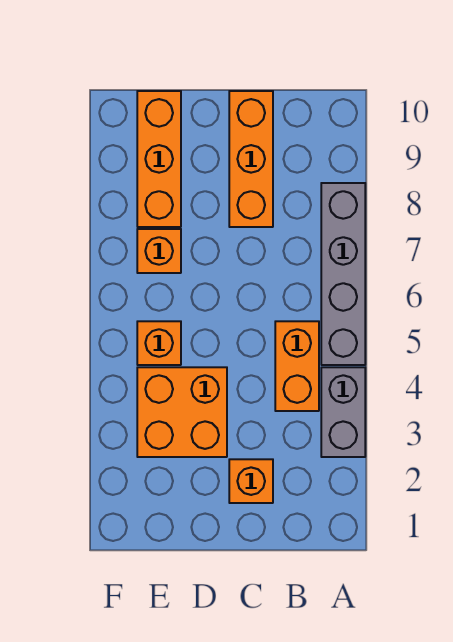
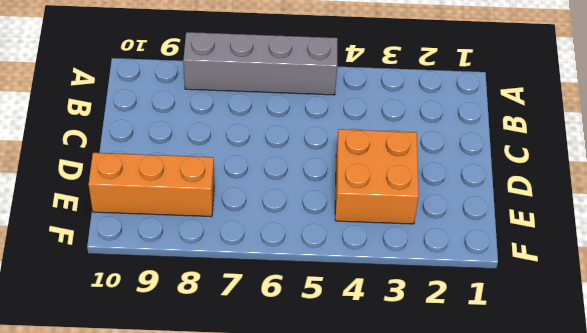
none -> grey 1x2 brick [321,367,365,457]
none -> orange 1x2 brick [275,321,319,411]

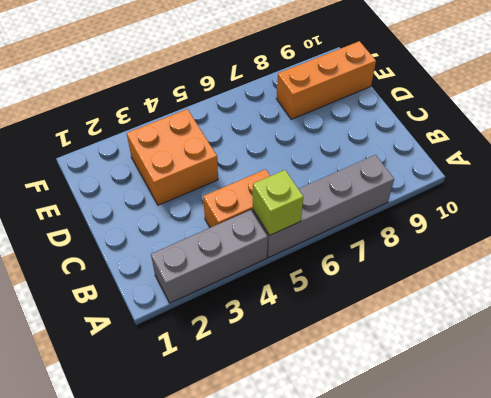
grey 1x3 brick [151,210,268,303] -> grey 1x2 brick [321,367,365,457]
lime 1x1 brick [253,170,303,236] -> none
none -> orange 1x1 brick [229,459,273,503]
none -> orange 1x3 brick [229,91,273,227]

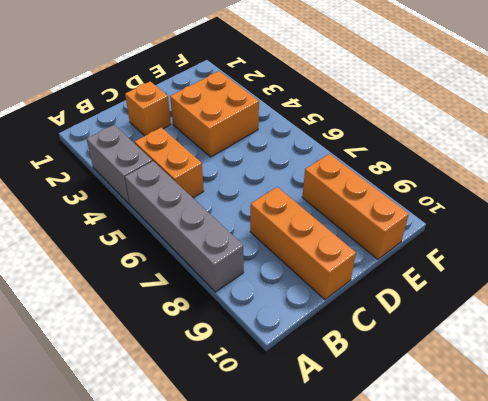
none -> orange 1x1 brick [137,321,181,365]
none -> orange 1x1 brick [137,229,181,273]

